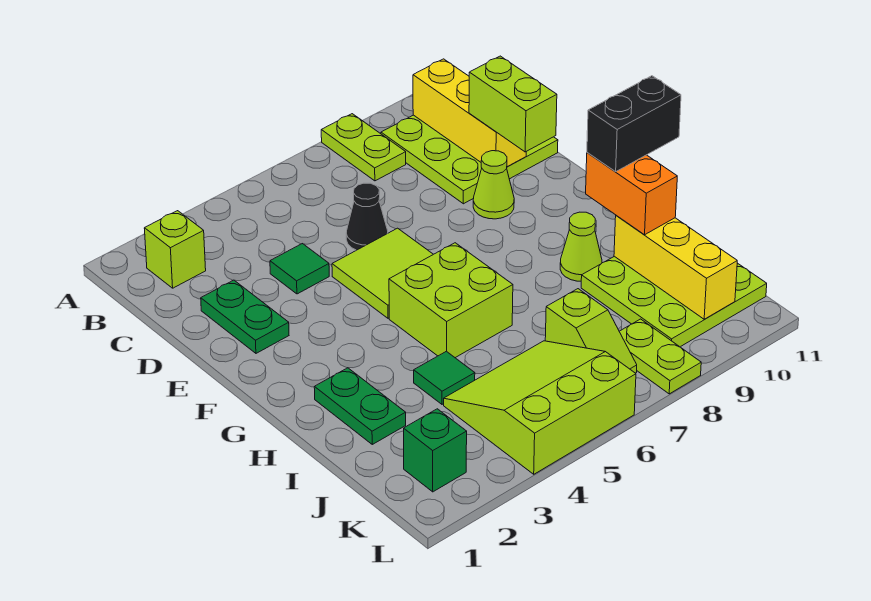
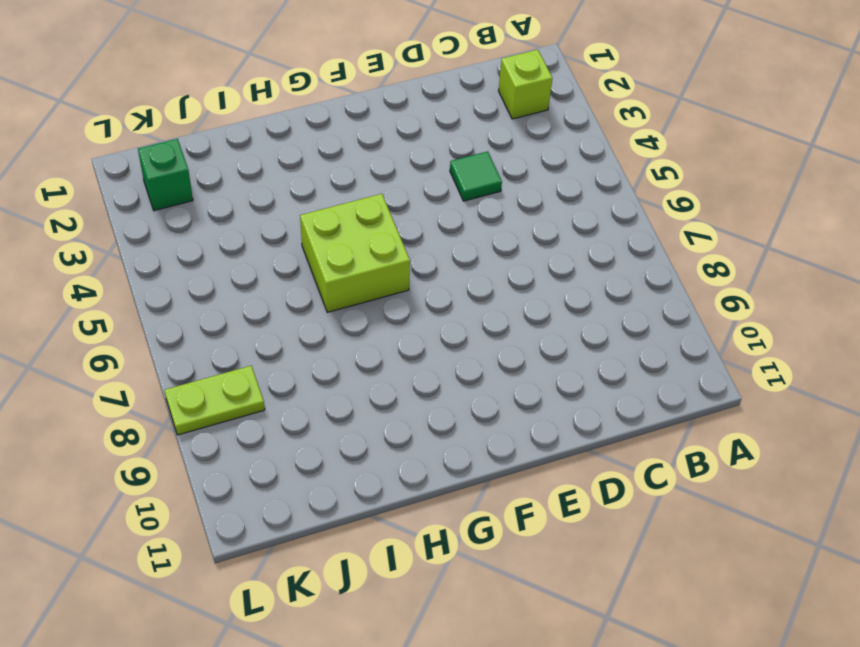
none -> lime 1x2 plate [321,114,406,181]
none -> lime 3x3 plate [381,115,558,204]
none -> green 1x2 plate [201,280,289,353]

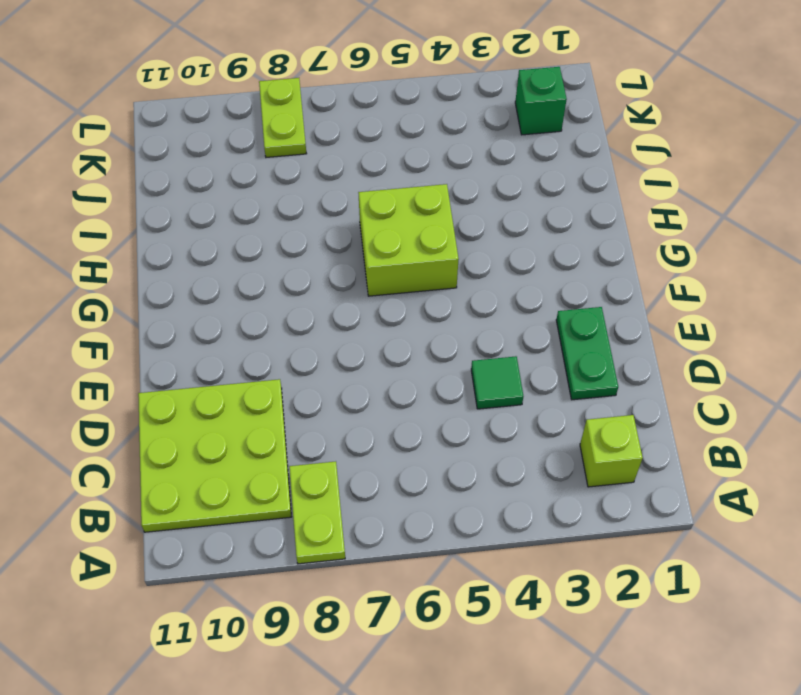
none -> black 1x1 cone [346,183,388,250]
none -> lime 2x2 tile [332,228,433,318]
none -> lime 1x1 cone [473,151,514,219]

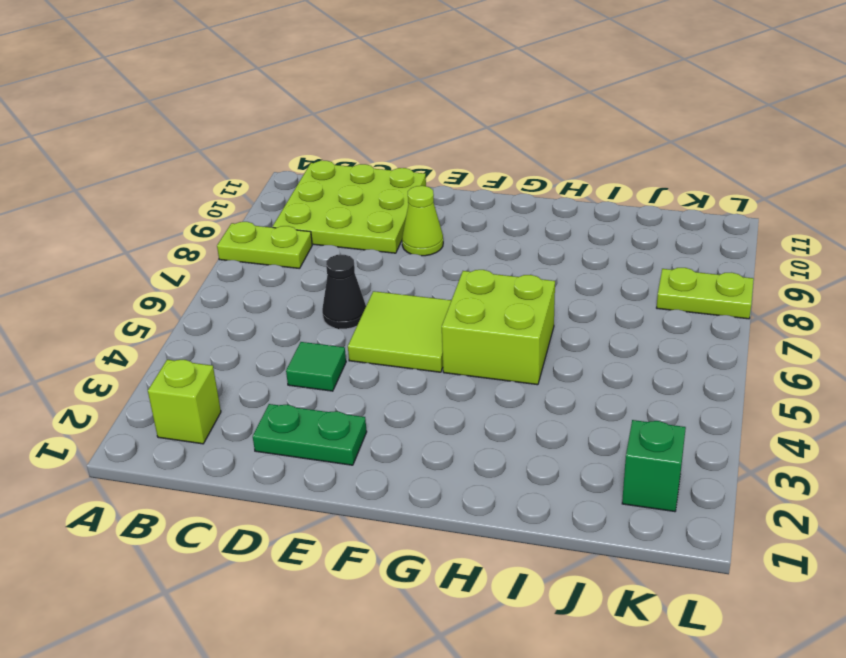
none -> green 1x2 plate [314,368,406,444]
none -> lime 1x1 cone [560,212,602,281]
none -> green 1x1 tile [414,351,475,404]

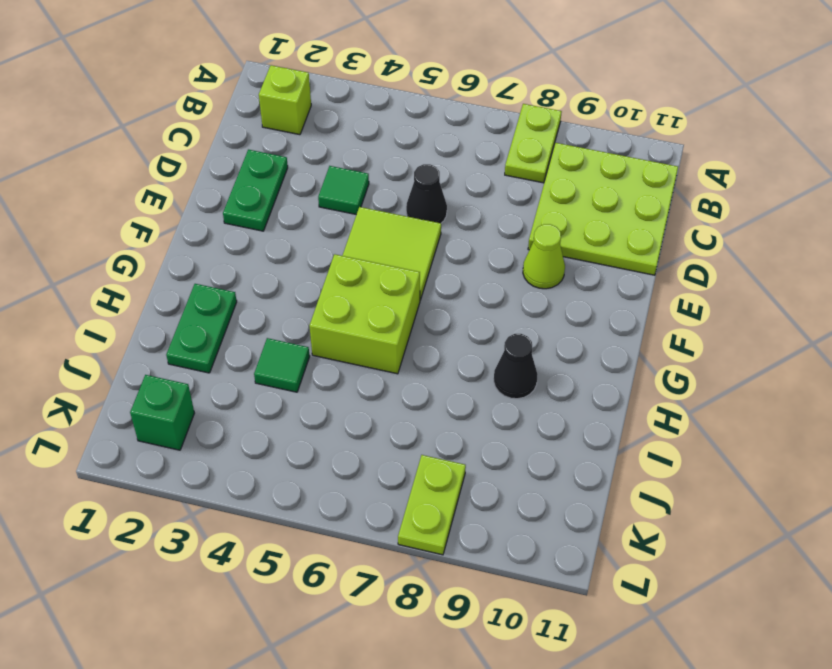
black 1x1 cone [494,334,538,399] -> lime 1x1 cone [560,212,602,281]
none -> lime 3x3 plate [581,256,767,347]
none -> lime 3x3 slope [444,341,636,474]
none -> lime 1x2 slope [545,289,637,373]

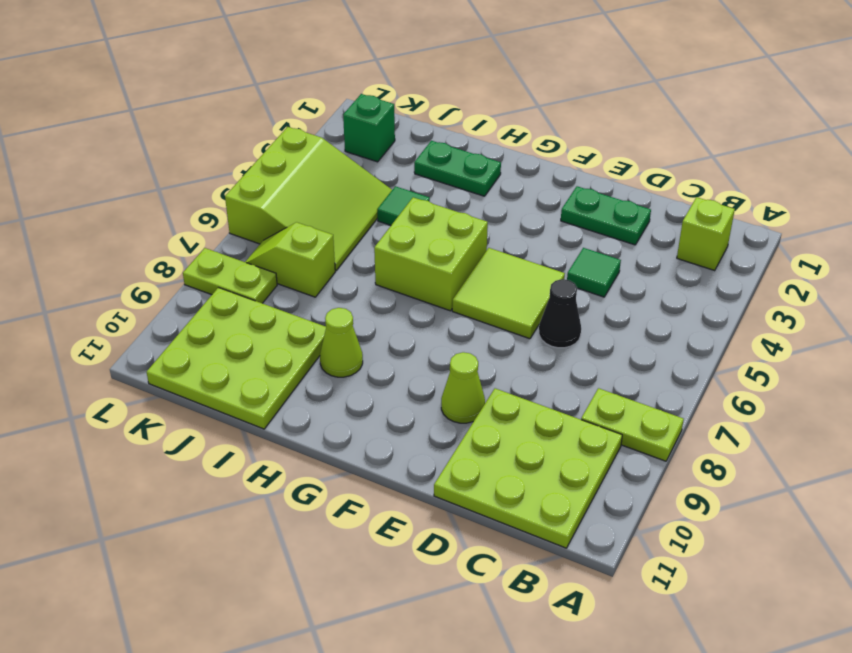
none -> yellow 1x3 brick [413,59,526,167]
none -> yellow 1x3 brick [614,215,737,319]
none -> lime 1x2 brick [469,56,557,152]

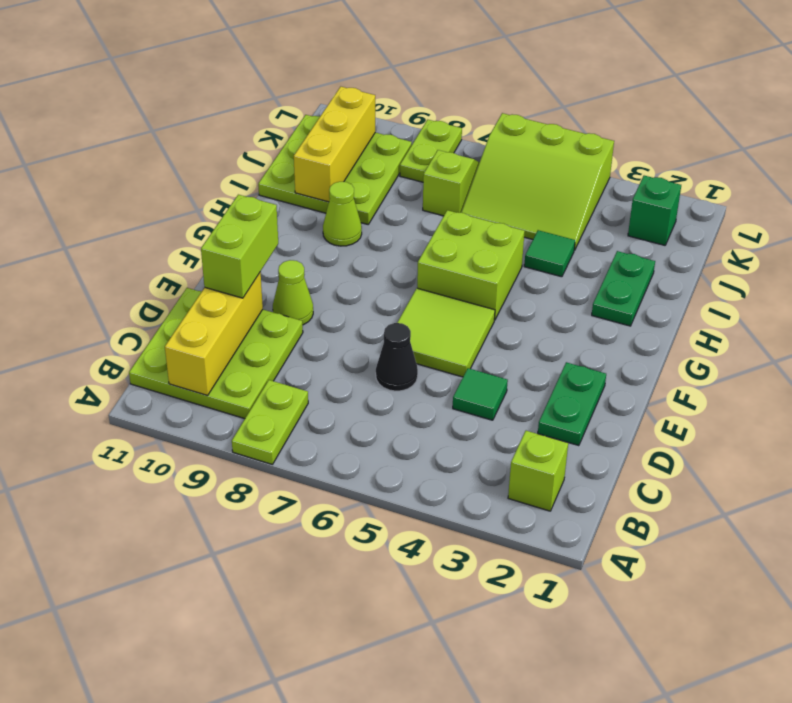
none -> orange 1x2 brick [586,153,677,235]
none -> black 1x2 brick [587,76,681,172]

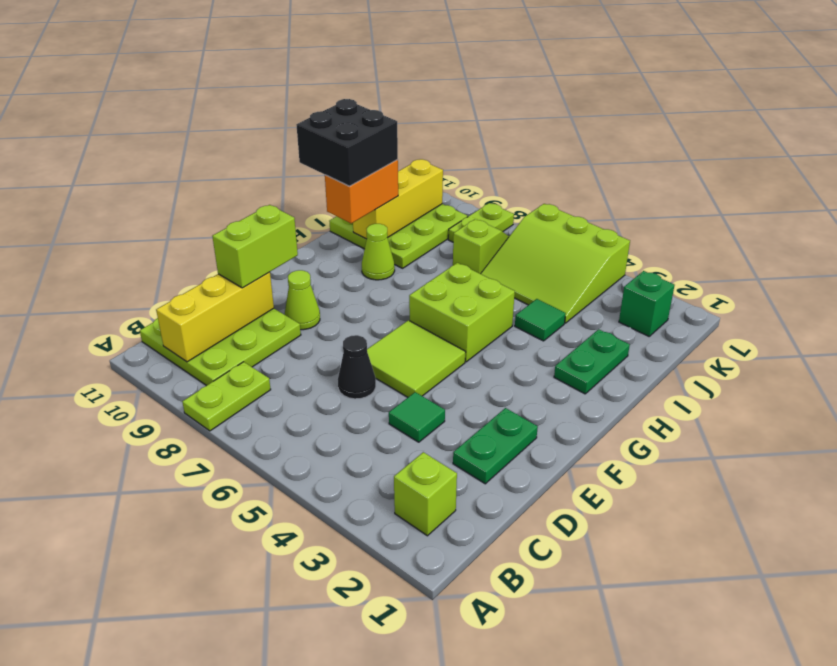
black 2x2 brick [296,99,398,186] -> black 1x2 brick [587,76,681,172]

